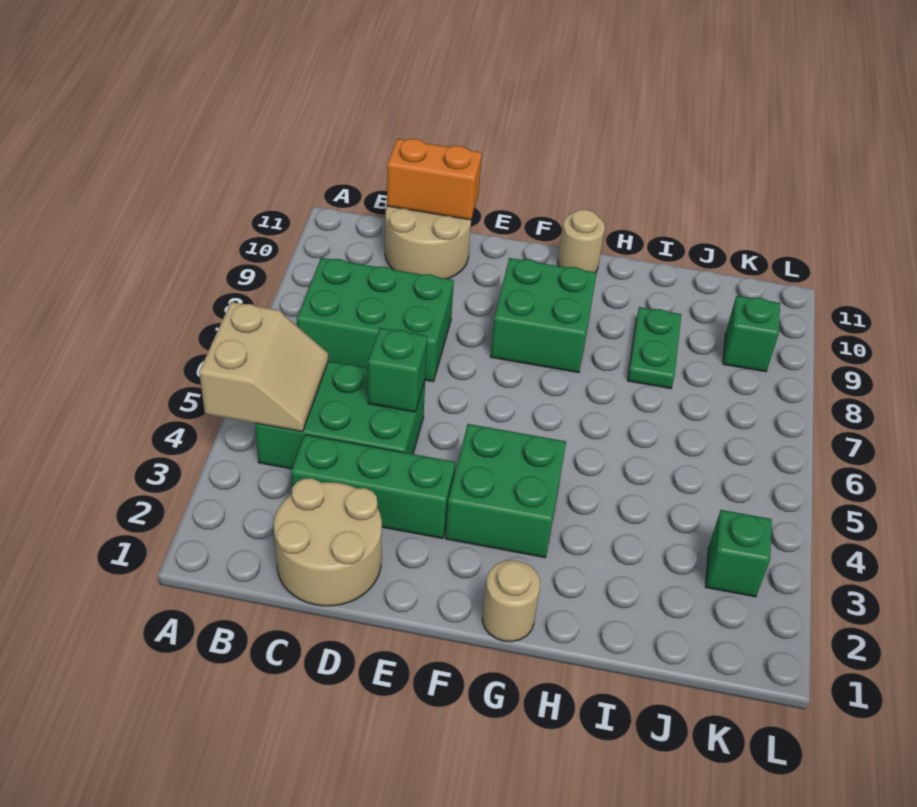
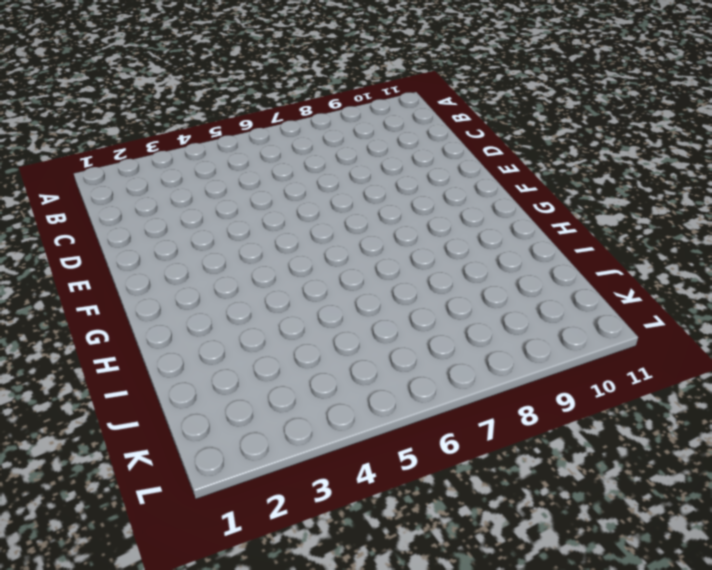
none -> green 2x3 brick [255,361,425,469]
none -> green 2x3 brick [297,258,454,382]
none -> tan 2x2 round brick [274,478,382,606]

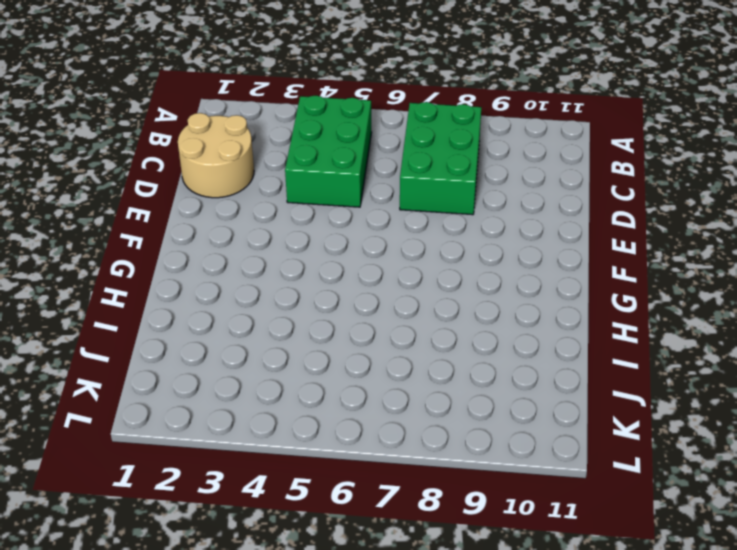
none -> green 1x3 brick [291,435,455,539]
none -> tan 2x2 round brick [385,206,471,279]
none -> green 2x2 brick [445,424,566,558]

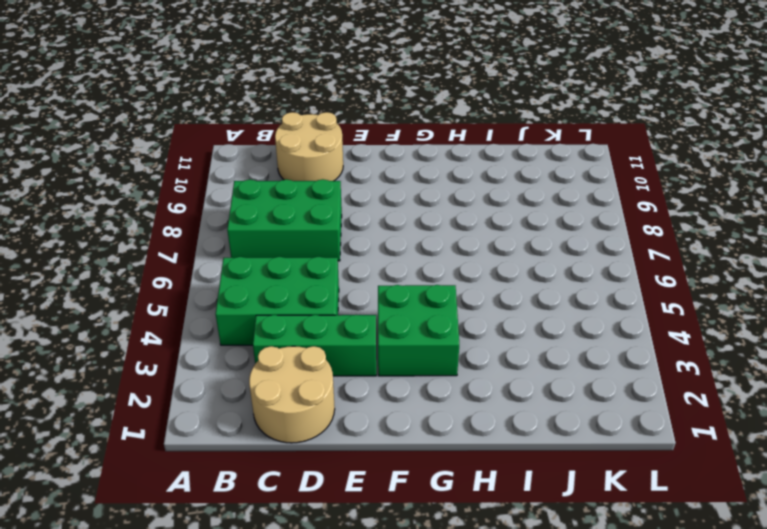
none -> green 2x2 brick [490,258,597,373]
none -> tan 1x1 round brick [482,560,540,642]
none -> tan 1x1 round brick [558,210,605,272]

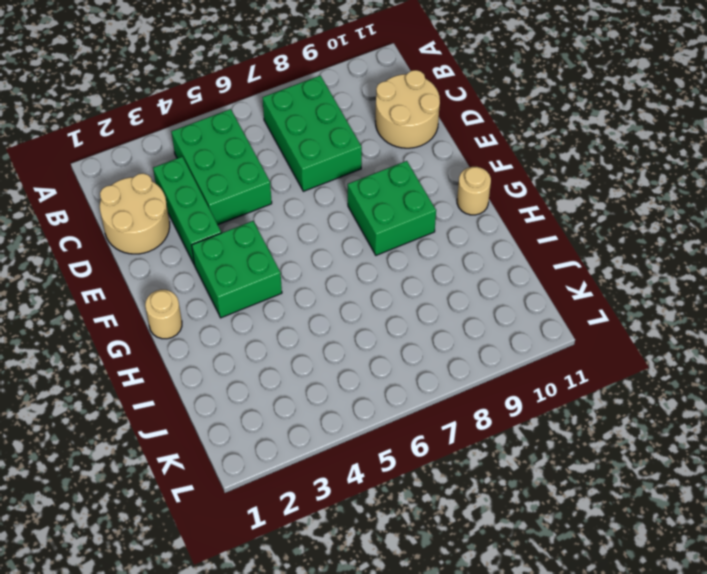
none -> green 1x2 plate [627,307,681,389]
none -> green 1x1 brick [706,510,772,597]
none -> green 1x1 brick [723,296,780,372]

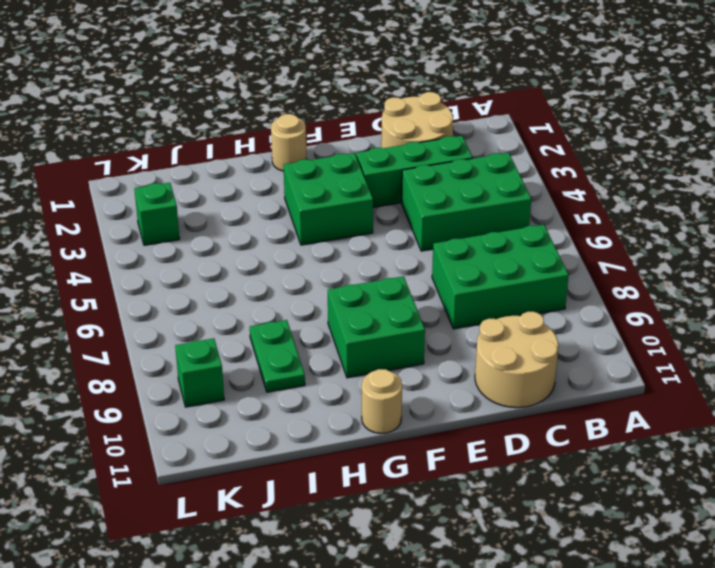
none -> tan 2x2 slope [199,302,328,432]
none -> orange 1x2 brick [387,139,482,220]
none -> green 1x1 brick [368,328,427,412]

